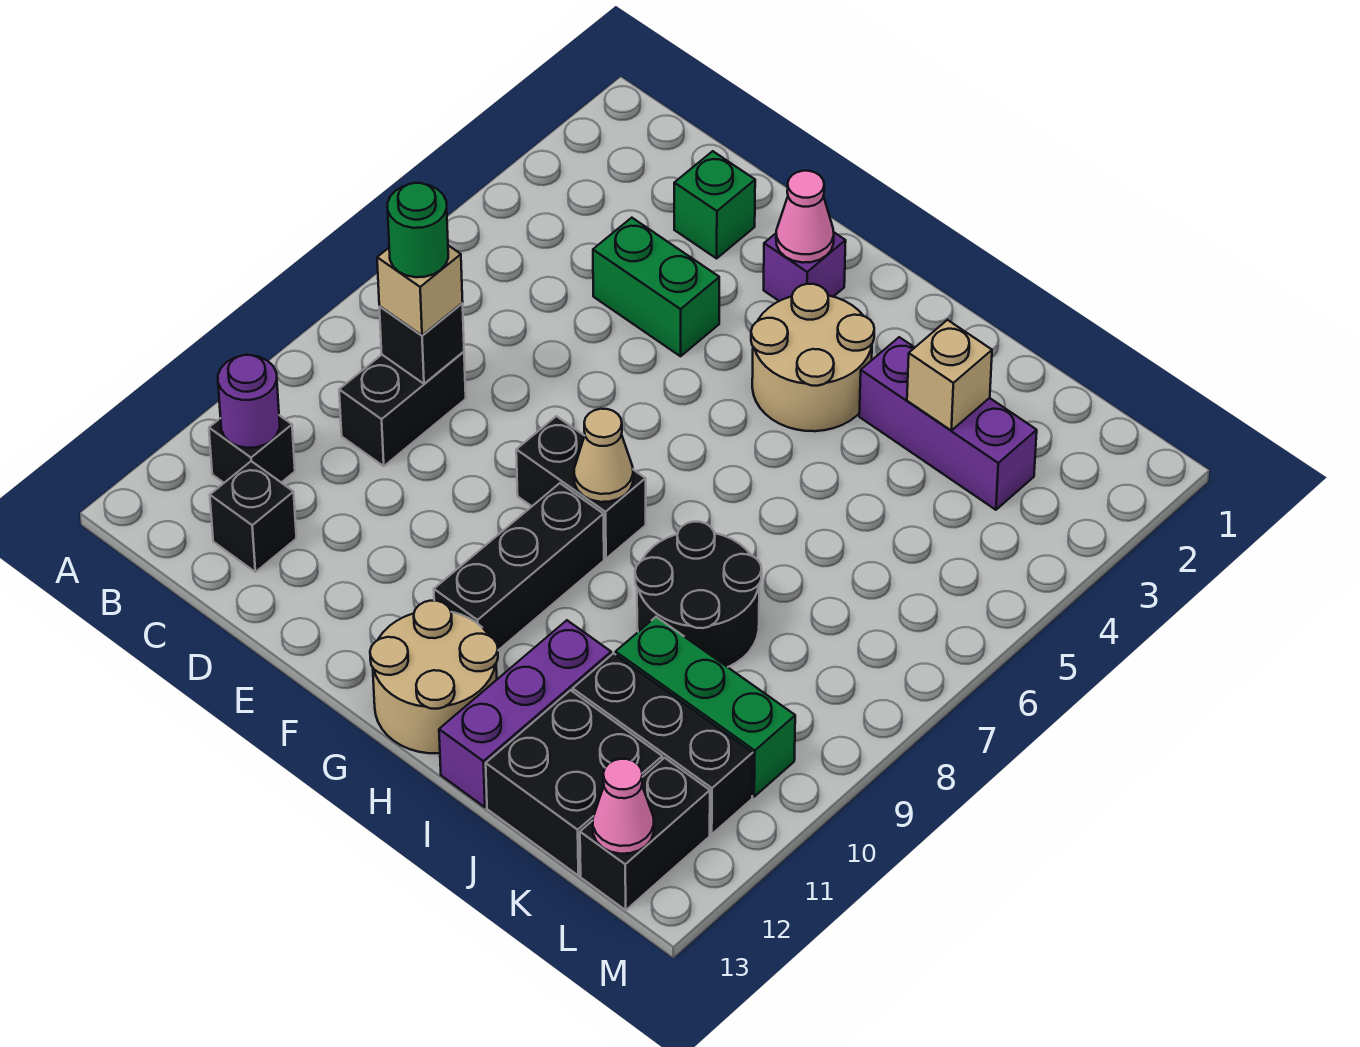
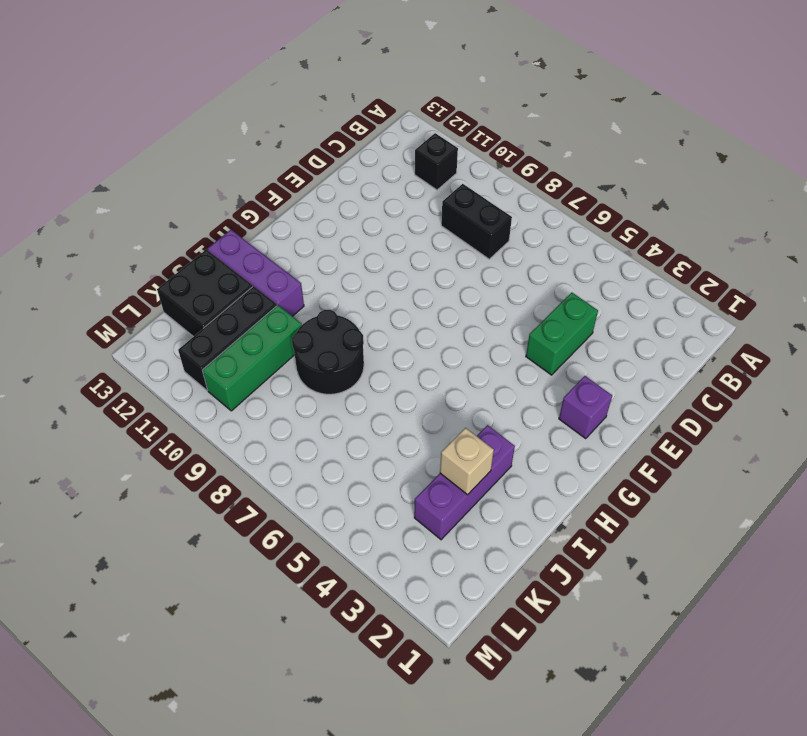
none -> black 1x1 brick [210,461,296,572]
none -> green 1x1 brick [674,151,755,258]
none -> black 1x2 brick [516,416,646,558]

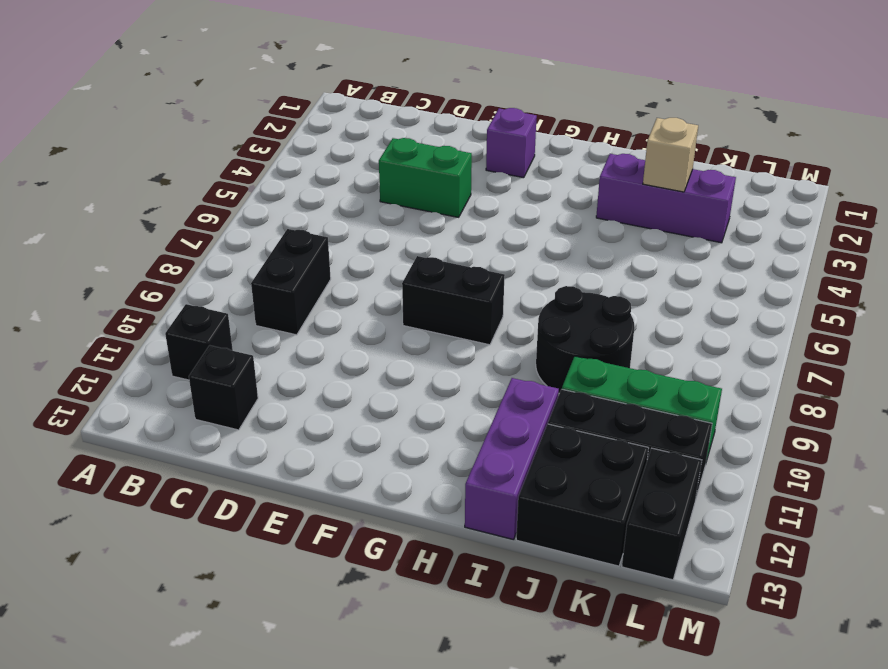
none -> green 1x1 brick [674,151,755,258]
none -> tan 2x2 round brick [751,284,874,431]
none -> black 1x3 brick [434,483,604,650]

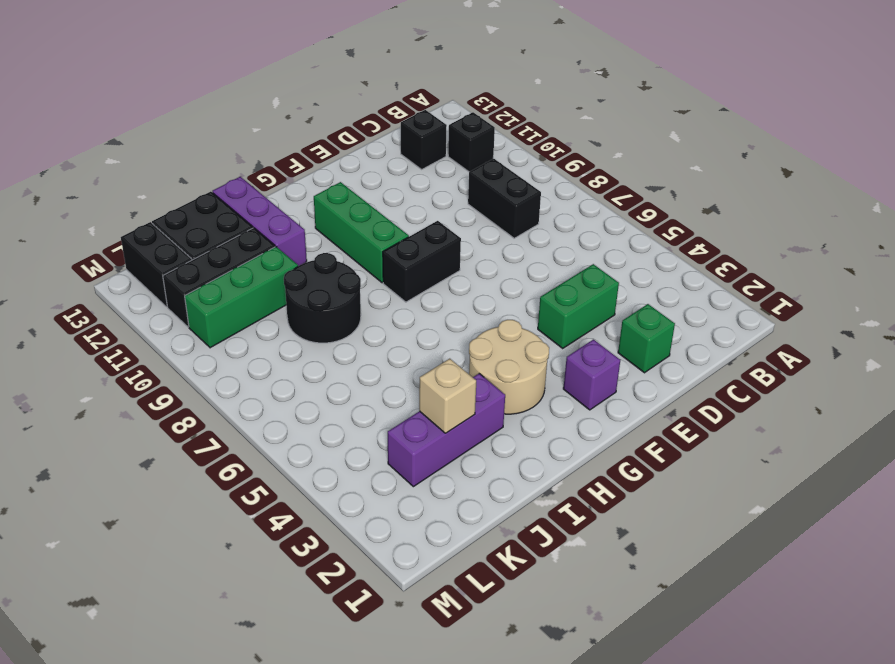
green 1x3 brick [314,182,409,283] -> black 1x3 brick [434,483,604,650]
none -> tan 2x2 round brick [370,601,498,753]
none -> purple 1x1 round brick [218,355,280,448]
none -> black 1x1 brick [379,304,464,384]

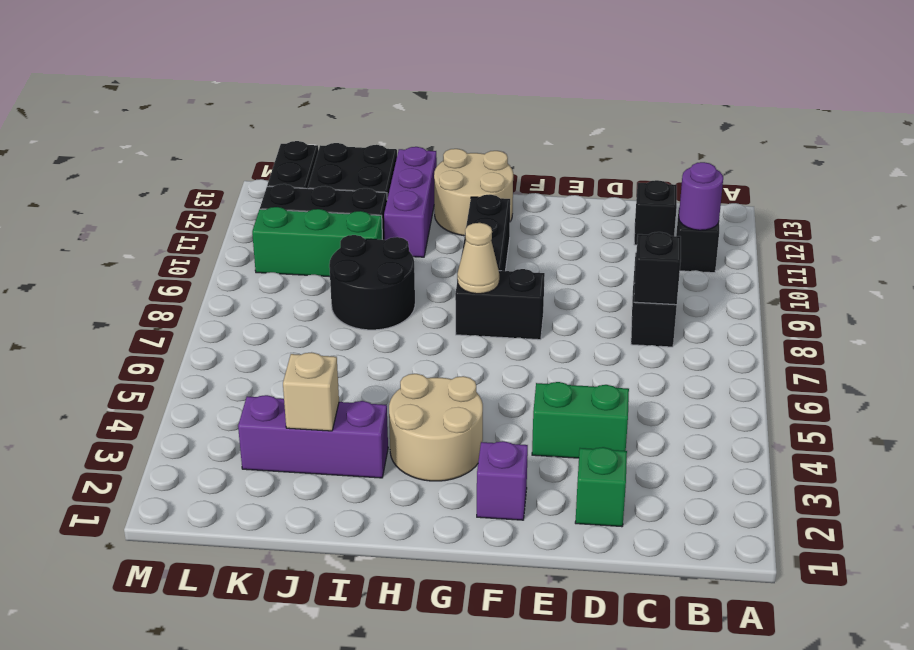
none -> pink 1x1 cone [776,171,834,263]
none -> pink 1x1 cone [593,759,654,854]
none -> tan 1x1 brick [377,245,463,335]

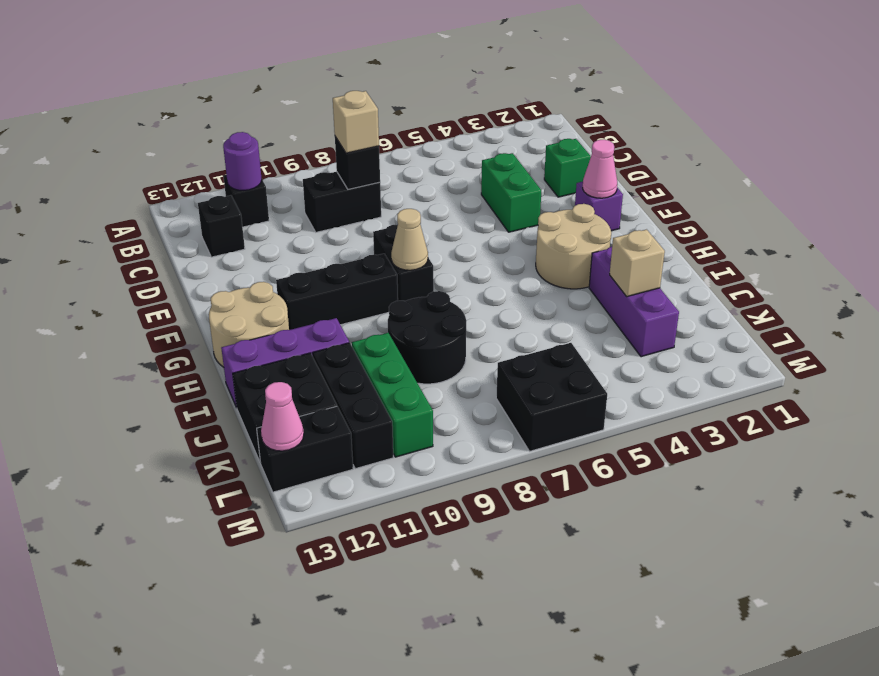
black 2x2 brick [496,343,607,451] -> none
none -> green 1x1 round brick [387,183,448,277]

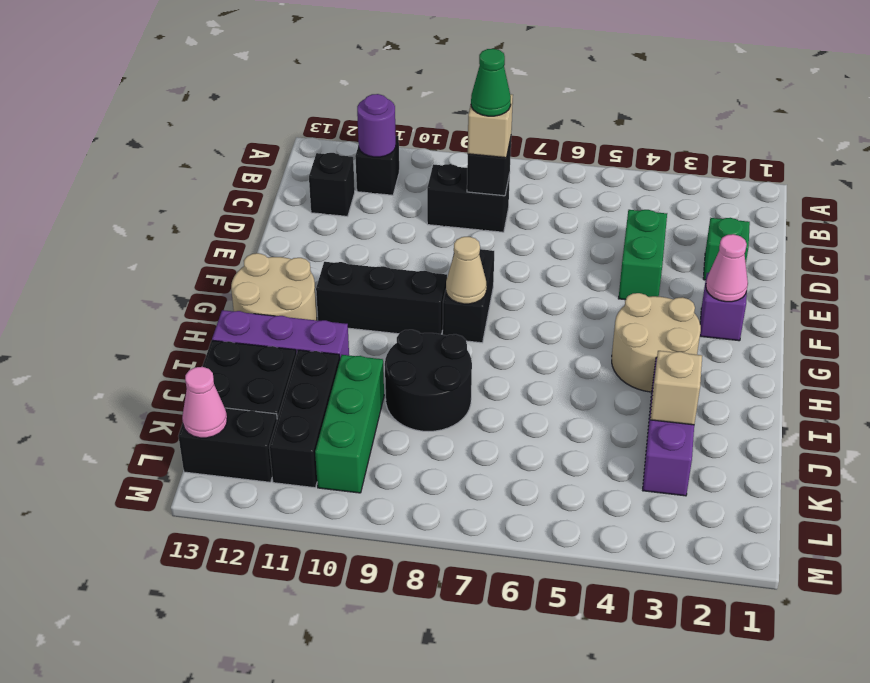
green 1x1 cone [471,49,511,116] -> green 1x1 round brick [387,183,448,277]

